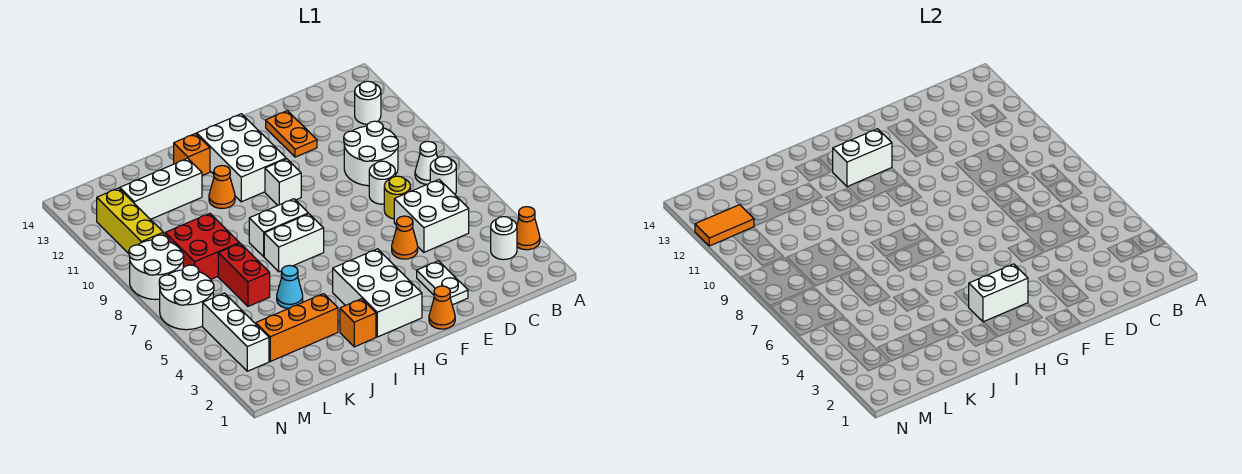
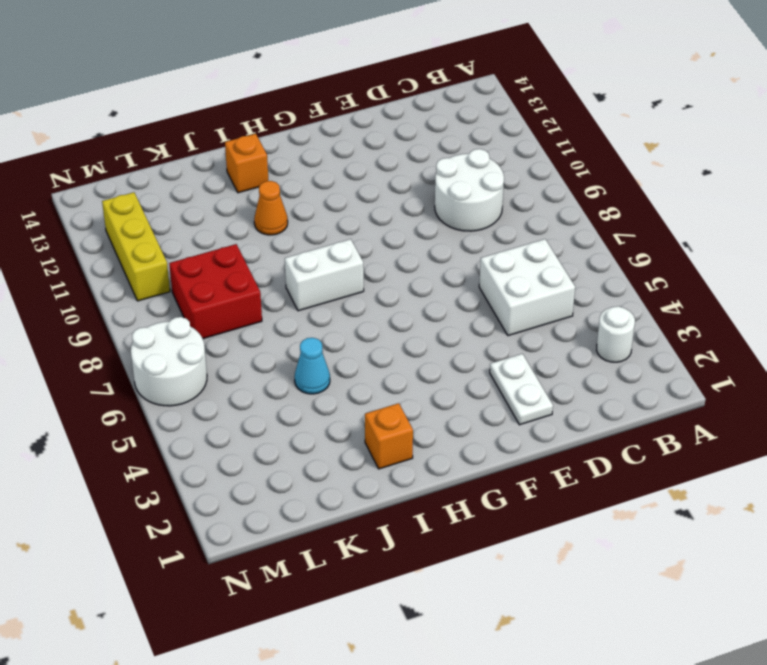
none -> orange 1x1 cone [517,207,540,250]
none -> white 1x1 round brick [430,157,456,194]
none -> white 1x1 cone [415,141,438,184]
none -> white 1x1 round brick [355,81,381,124]

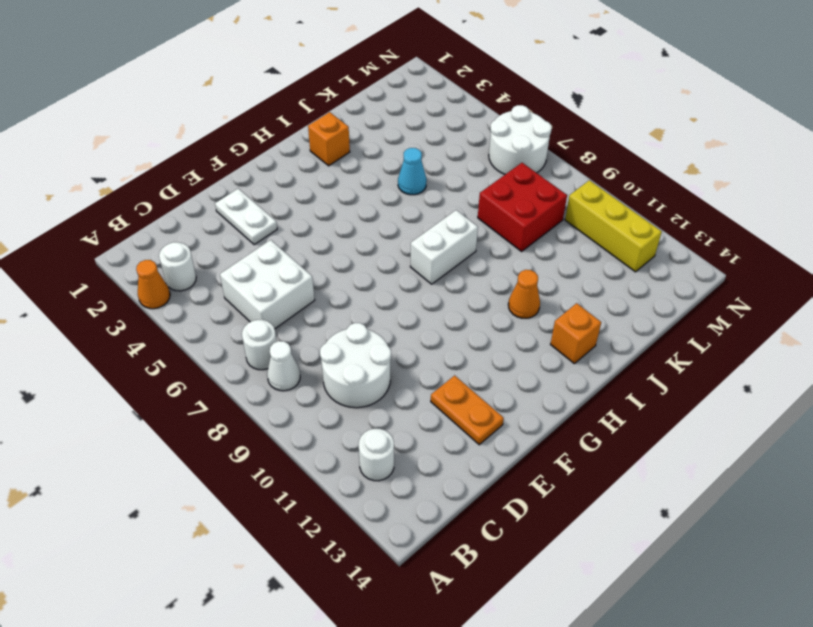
none -> yellow 1x1 round brick [384,176,410,219]
none -> white 1x1 round brick [369,161,395,204]
none -> orange 1x1 cone [392,216,418,259]
none -> orange 1x1 cone [429,286,455,329]

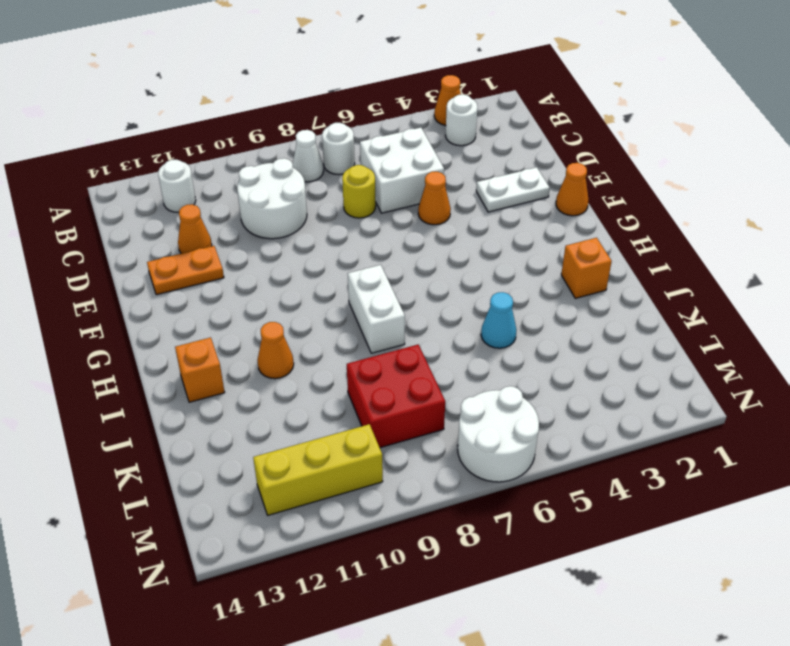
orange 1x1 cone [178,204,212,254] -> none
none -> white 1x1 round brick [369,161,395,204]
none -> white 2x3 brick [333,249,422,337]
none -> white 1x1 brick [265,159,301,205]
none -> white 2x3 brick [197,114,286,202]

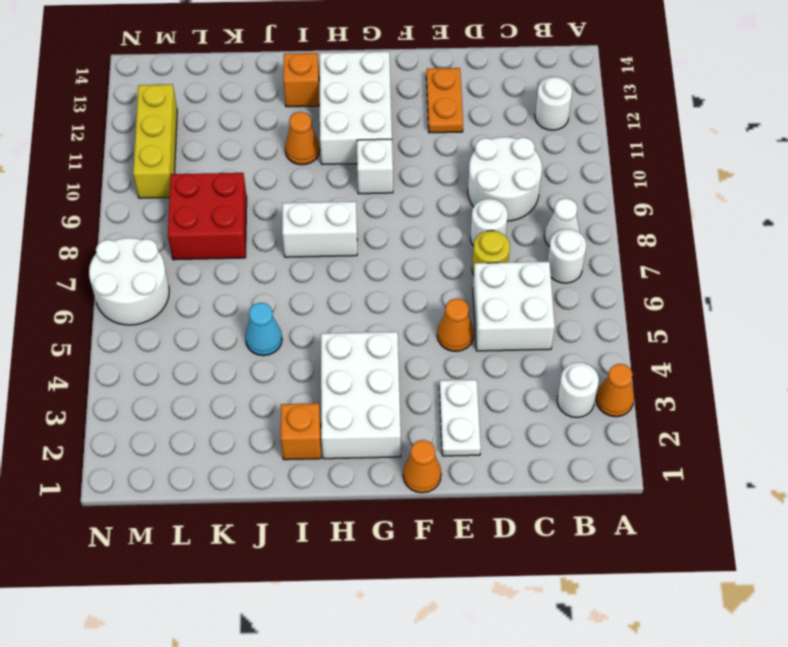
none -> white 1x2 brick [264,214,324,272]
none -> orange 1x3 brick [256,294,338,361]
none -> white 1x3 brick [120,158,202,219]
none -> red 1x2 brick [218,244,270,306]

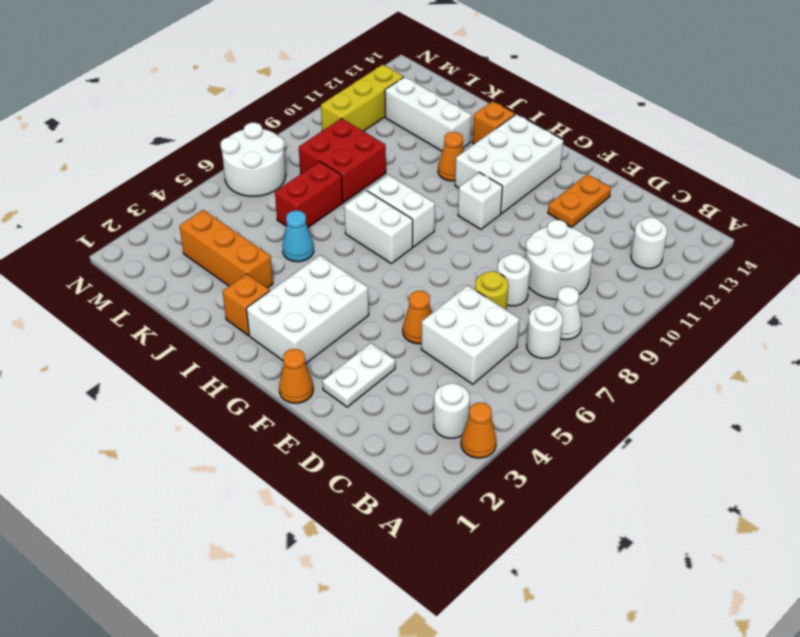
none -> white 1x3 brick [203,293,269,371]
none -> white 2x2 round brick [129,235,184,300]
none -> white 1x2 brick [969,264,1028,322]
none -> white 1x2 brick [833,129,892,187]

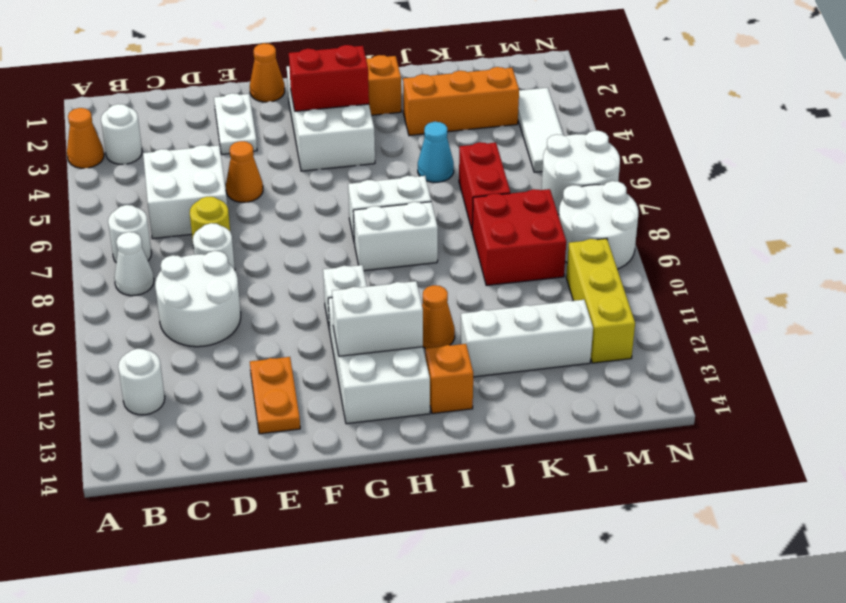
red 1x2 brick [289,45,369,111] -> white 1x2 brick [969,264,1028,322]
white 1x3 tile [518,88,563,172] -> white 1x3 brick [203,293,269,371]
none -> orange 1x2 tile [695,205,754,246]

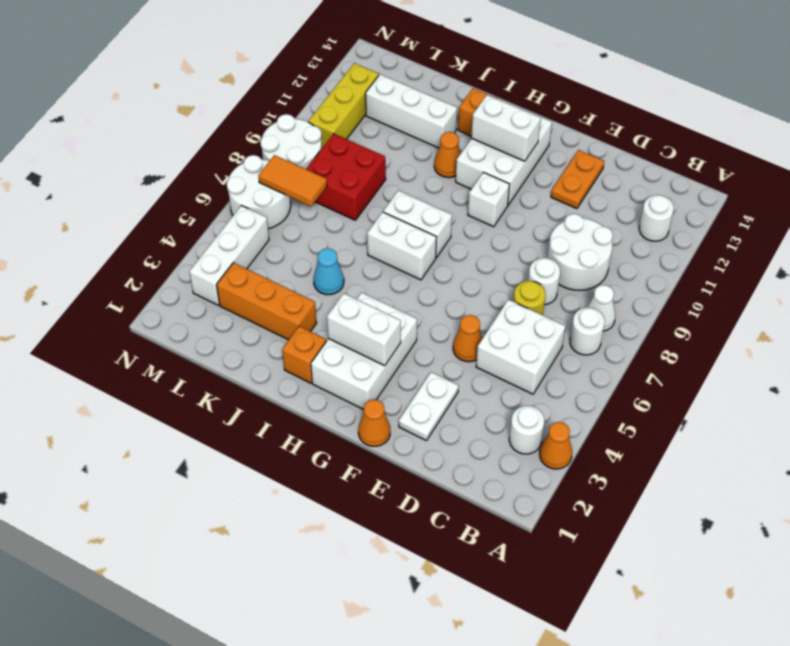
orange 1x2 tile [258,155,327,206] -> orange 1x2 tile moved to [695,205,754,246]
none -> red 1x2 brick [218,244,270,306]

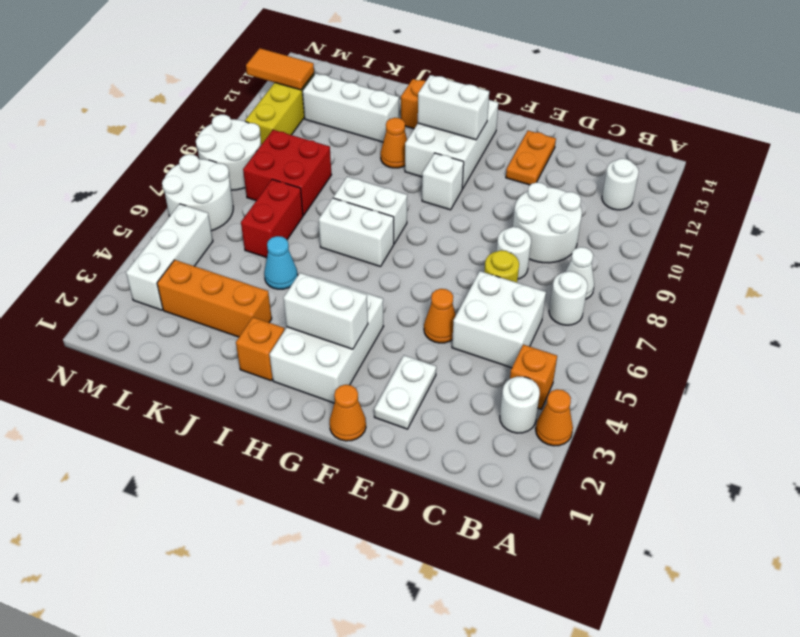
orange 1x1 brick [510,345,557,409] -> none

